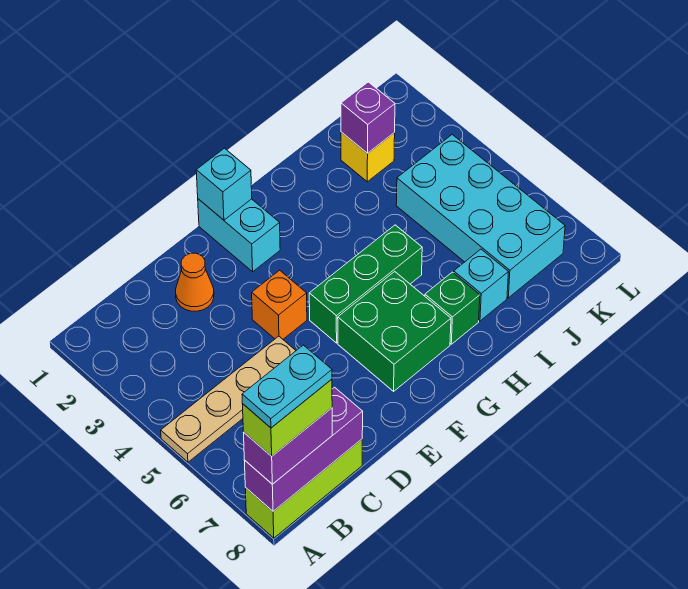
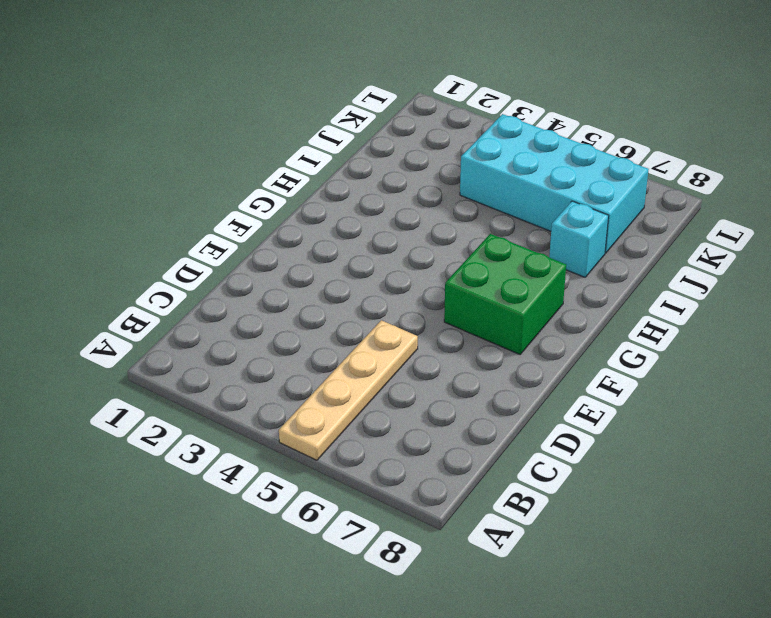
none -> lime 1x3 brick [245,439,362,538]
none -> orange 1x1 cone [176,253,214,311]
none -> orange 1x1 brick [252,270,307,339]

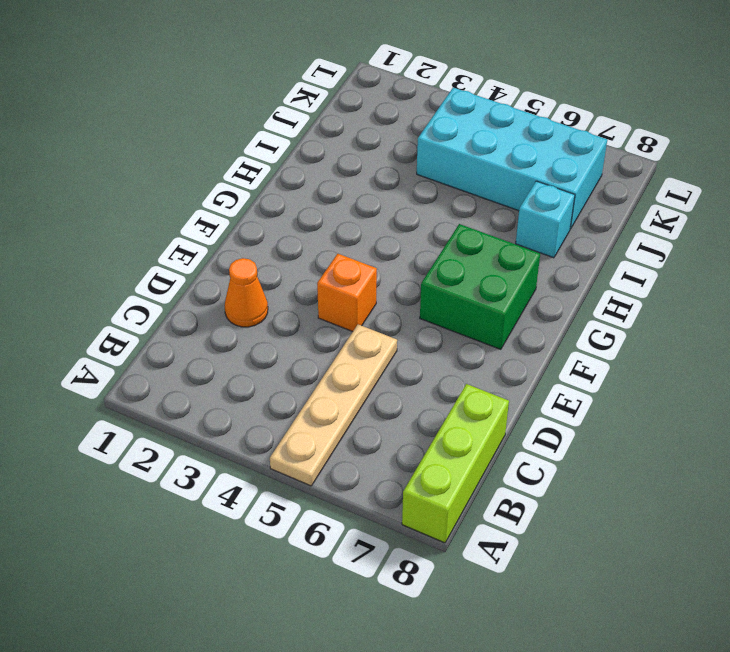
none -> cyan 1x2 brick [198,199,280,272]
none -> green 1x3 brick [309,225,422,343]
none -> green 1x1 brick [425,272,480,344]

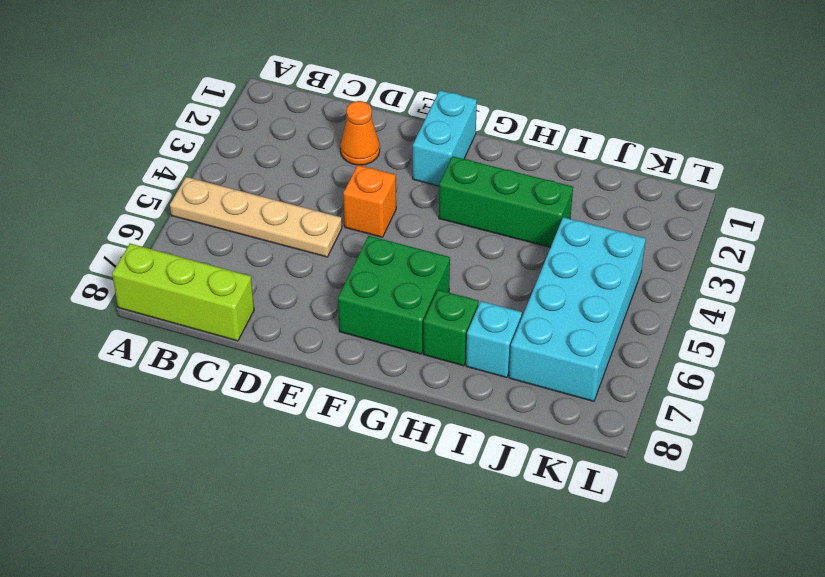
green 1x3 brick [439,156,573,247] -> green 1x3 brick moved to [309,225,422,343]
none -> yellow 1x1 brick [341,132,395,182]
none -> purple 1x3 brick [244,387,363,511]
none -> cyan 1x1 brick [196,148,252,220]

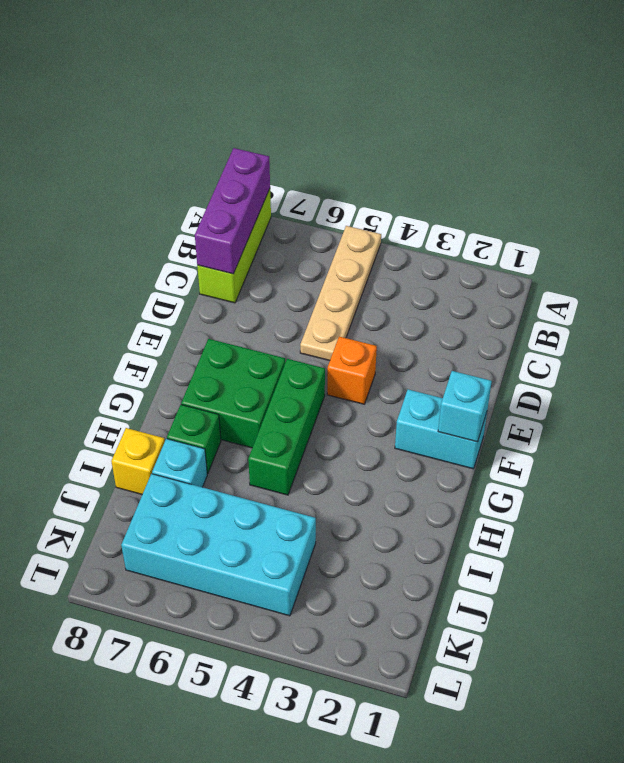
yellow 1x1 brick [111,428,165,494] -> yellow 1x1 brick moved to [341,132,395,182]
none -> orange 1x1 cone [176,253,214,311]
none -> purple 1x1 brick [341,82,395,153]
none -> purple 1x2 brick [243,408,332,484]

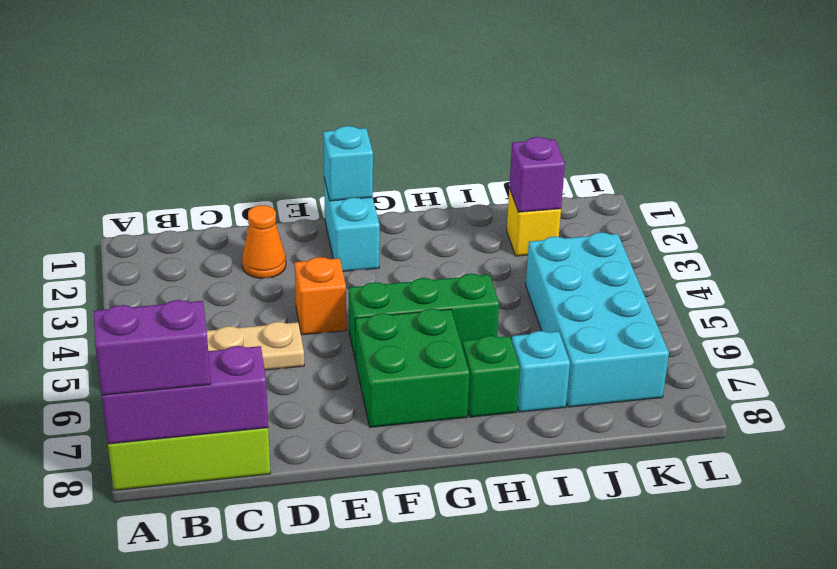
none -> lime 1x2 brick [243,379,332,456]
none -> cyan 1x2 plate [242,345,332,428]

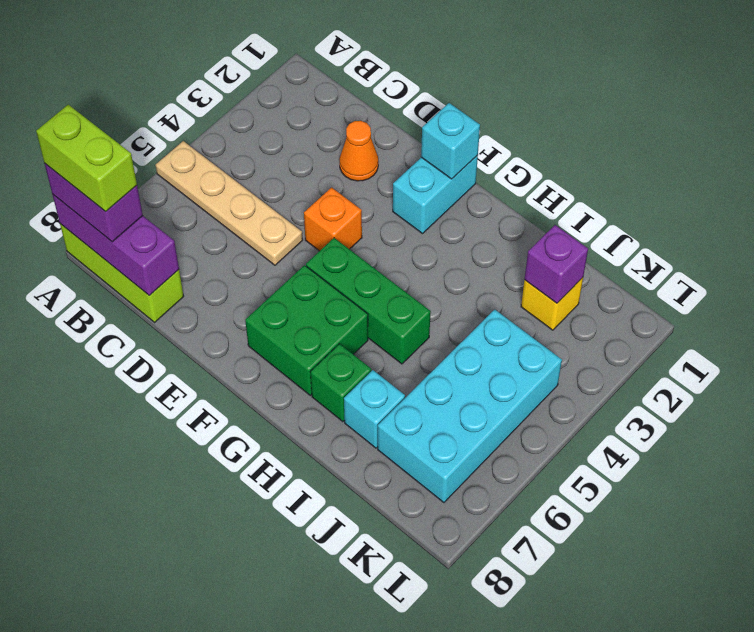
none -> cyan 1x2 plate [242,345,332,428]

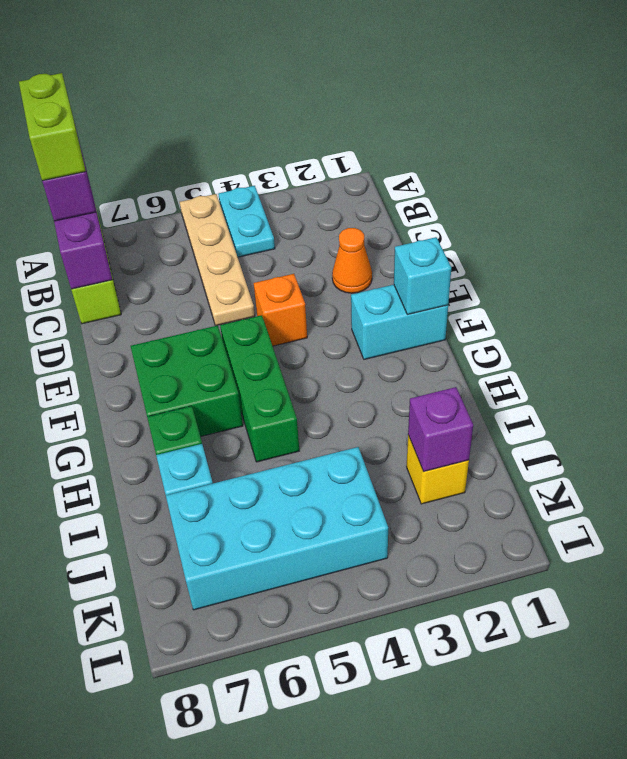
cyan 1x2 plate [218,186,275,257] -> cyan 1x2 plate moved to [242,345,332,428]

